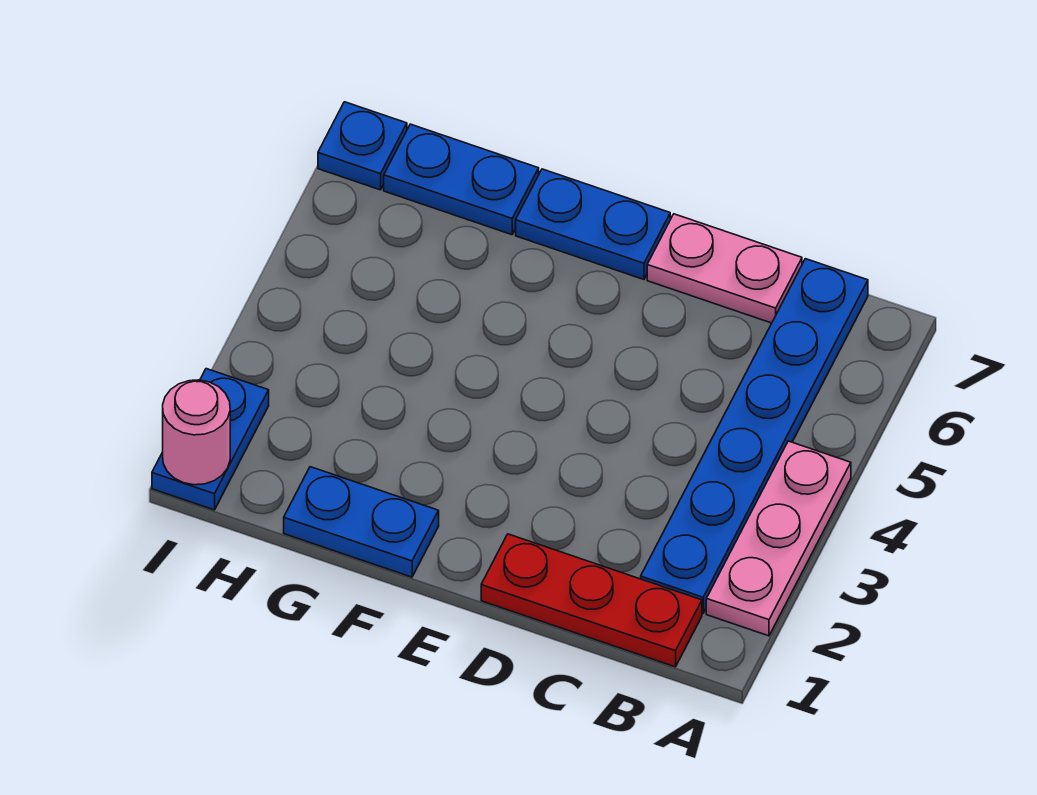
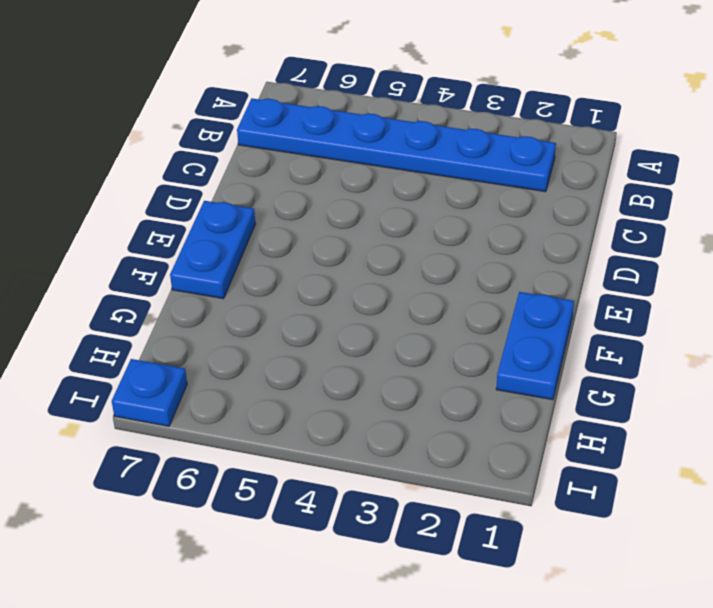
none -> pink 1x3 plate [706,441,851,636]
none -> red 1x3 plate [481,534,702,667]

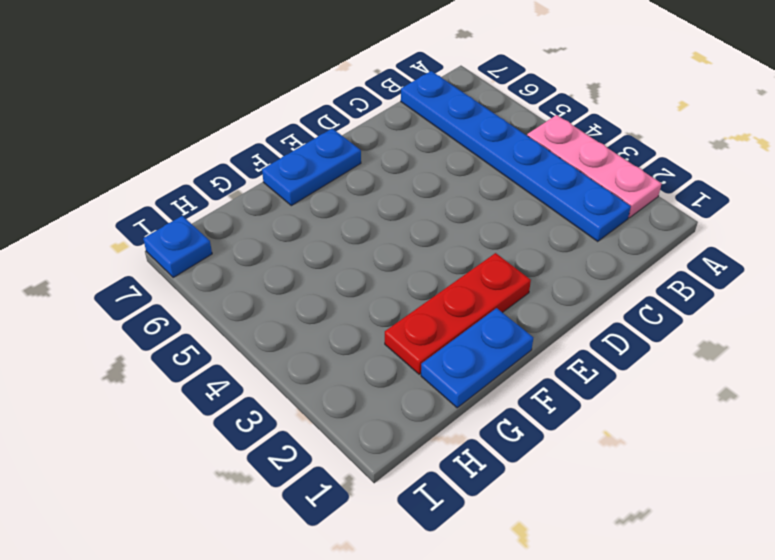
red 1x3 plate [385,253,531,374] -> red 1x3 plate moved to [481,534,702,667]
none -> pink 1x2 plate [647,214,802,323]
none -> blue 1x2 plate [384,124,539,235]

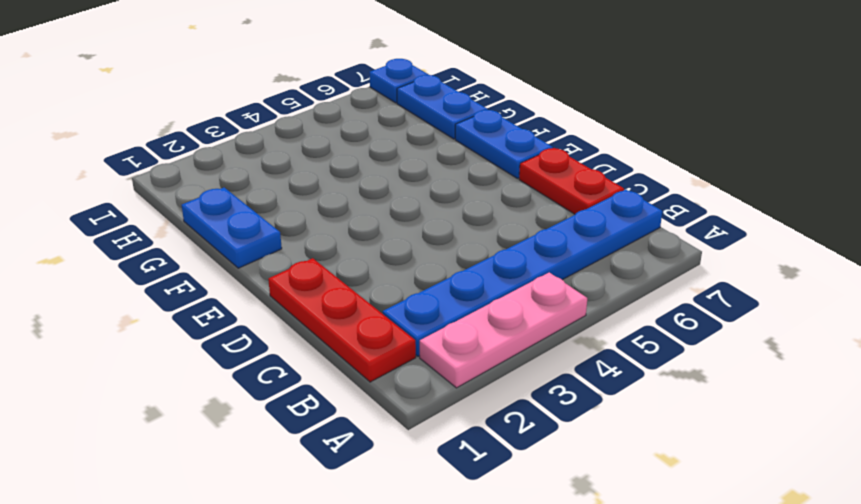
red 1x2 plate [519,148,624,214] -> pink 1x2 plate [647,214,802,323]
none -> blue 1x2 plate [152,369,269,510]
none -> pink 1x1 round brick [163,380,230,485]

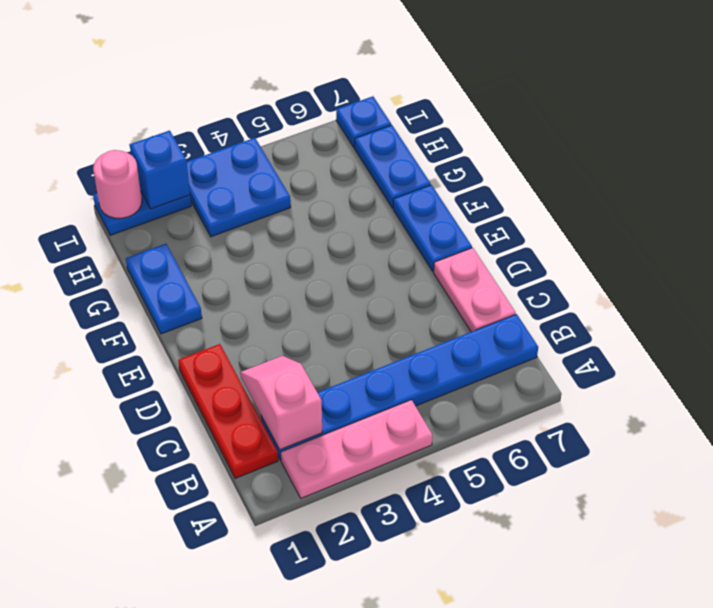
pink 1x2 slope [241,356,322,450] -> none
blue 2x2 plate [187,138,291,237] -> none
blue 1x1 brick [130,130,190,209] -> none

